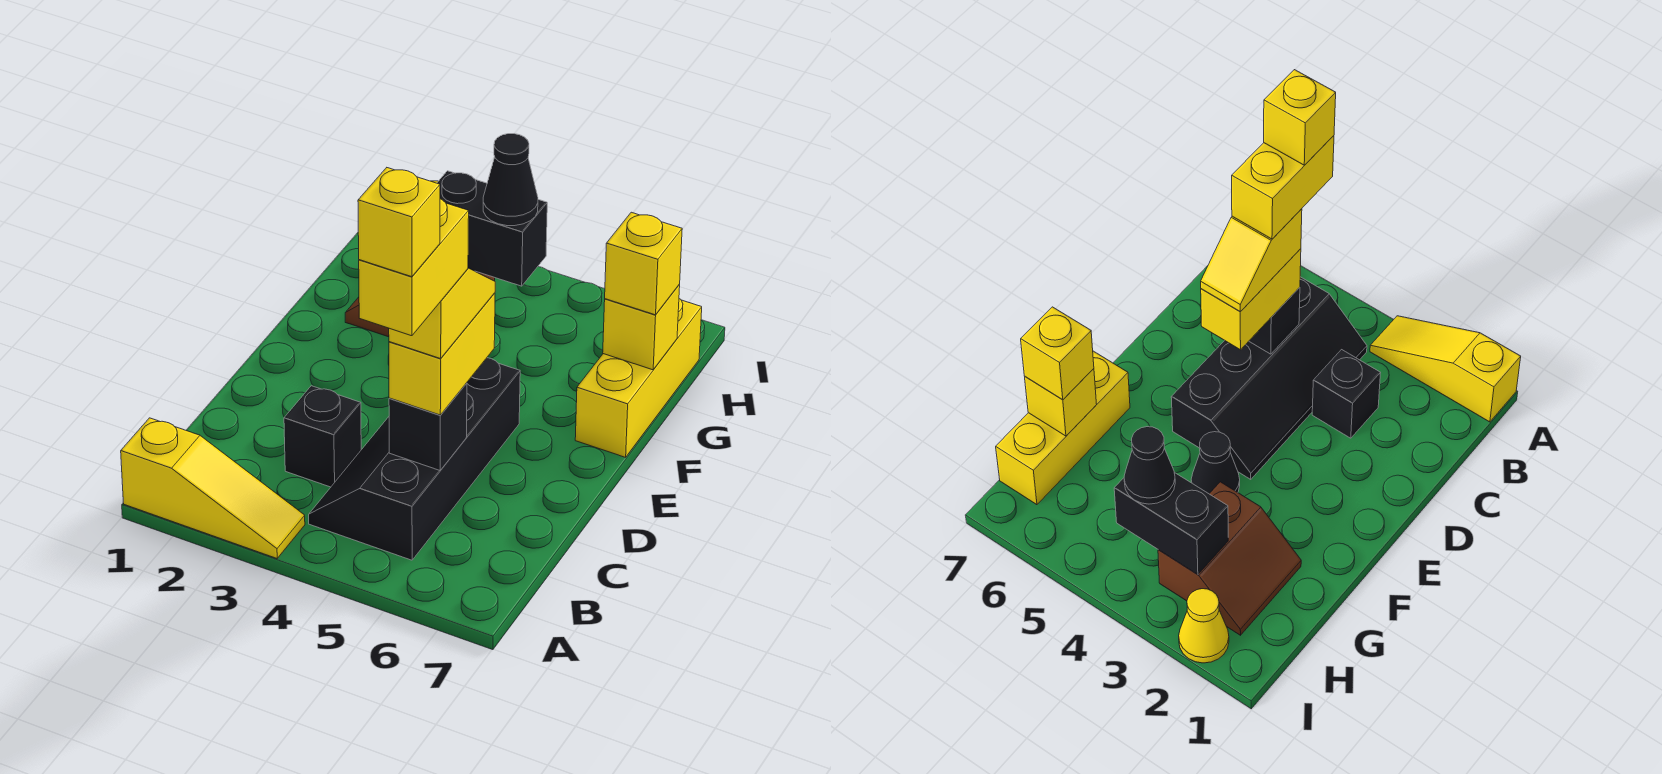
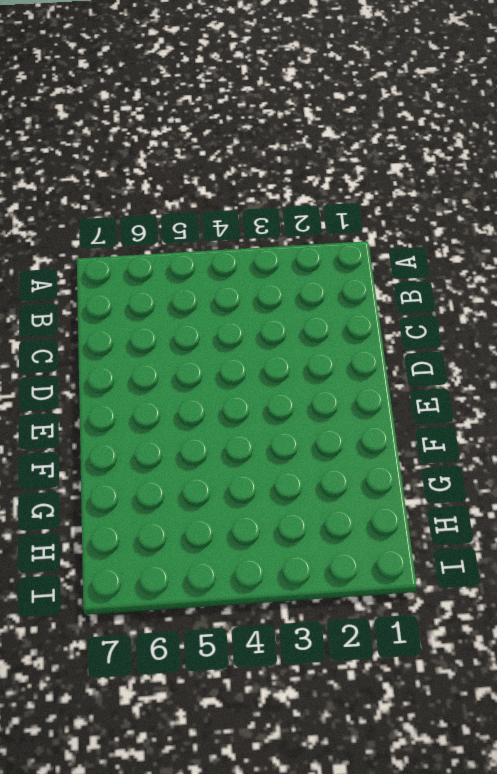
none -> yellow 1x3 slope [121,418,305,558]
none -> black 2x4 slope [309,358,520,560]
none -> black 1x1 brick [284,386,361,487]

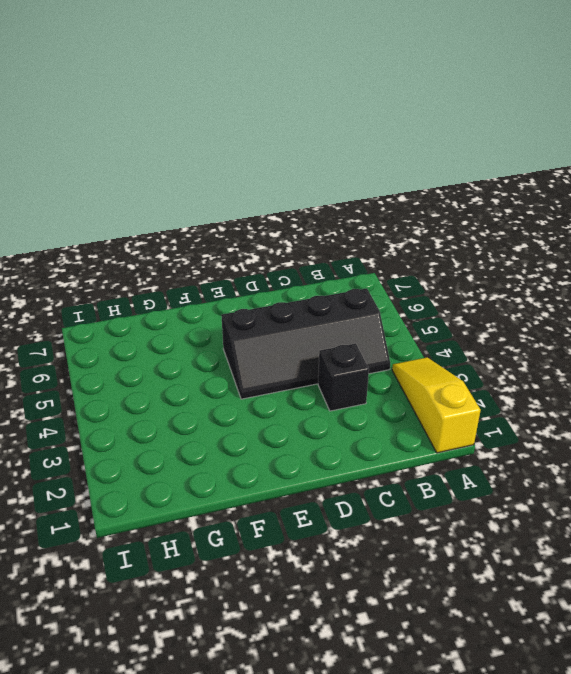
none -> black 1x1 cone [1191,432,1240,494]
none -> yellow 1x3 brick [575,299,702,457]
none -> brown 2x2 slope [1158,482,1301,635]

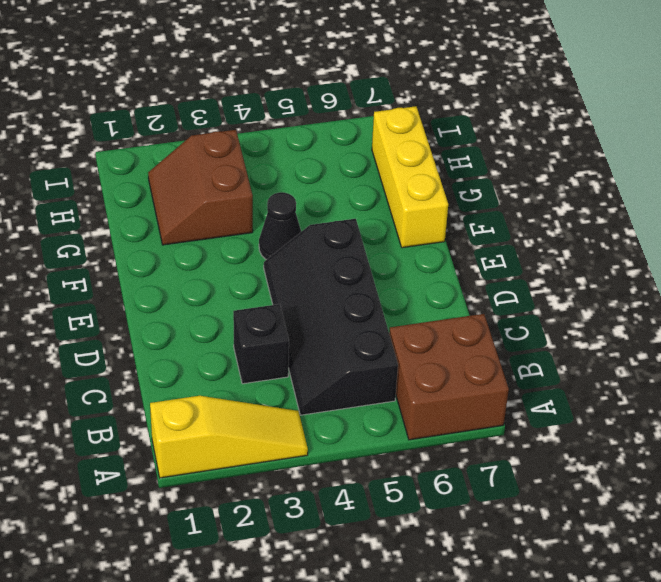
brown 2x2 brick [389,314,509,440] -> none
none -> yellow 1x1 cone [1179,589,1229,663]
none -> black 1x1 brick [389,383,467,470]
none -> yellow 1x1 brick [603,285,680,370]

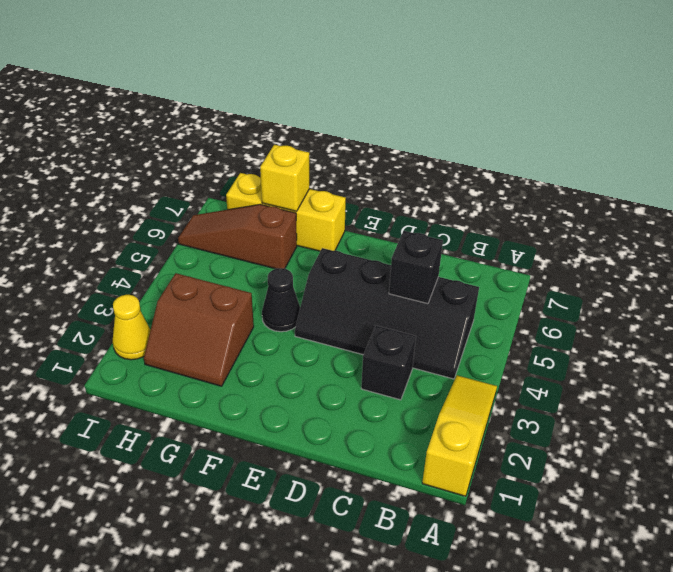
brown 1x3 slope [178,204,297,269] -> none
none -> black 1x2 brick [437,171,547,286]
none -> yellow 1x2 brick [389,293,495,415]
none -> yellow 1x1 brick [605,212,682,315]

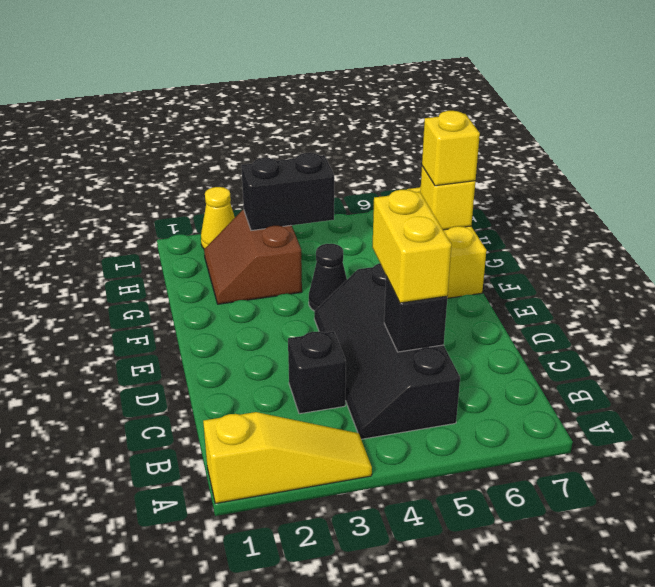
none -> black 1x1 cone [483,134,538,226]
none -> yellow 1x2 slope [389,268,495,359]
none -> yellow 1x2 brick [359,199,469,336]

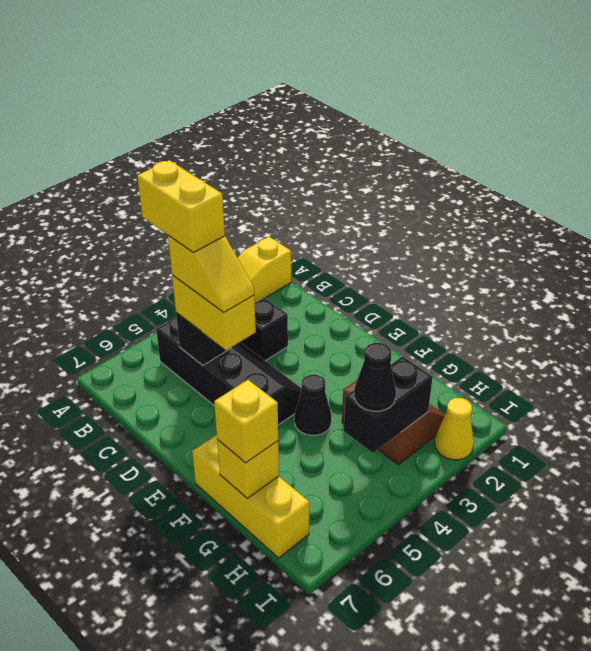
none -> yellow 1x1 brick [358,168,440,277]

